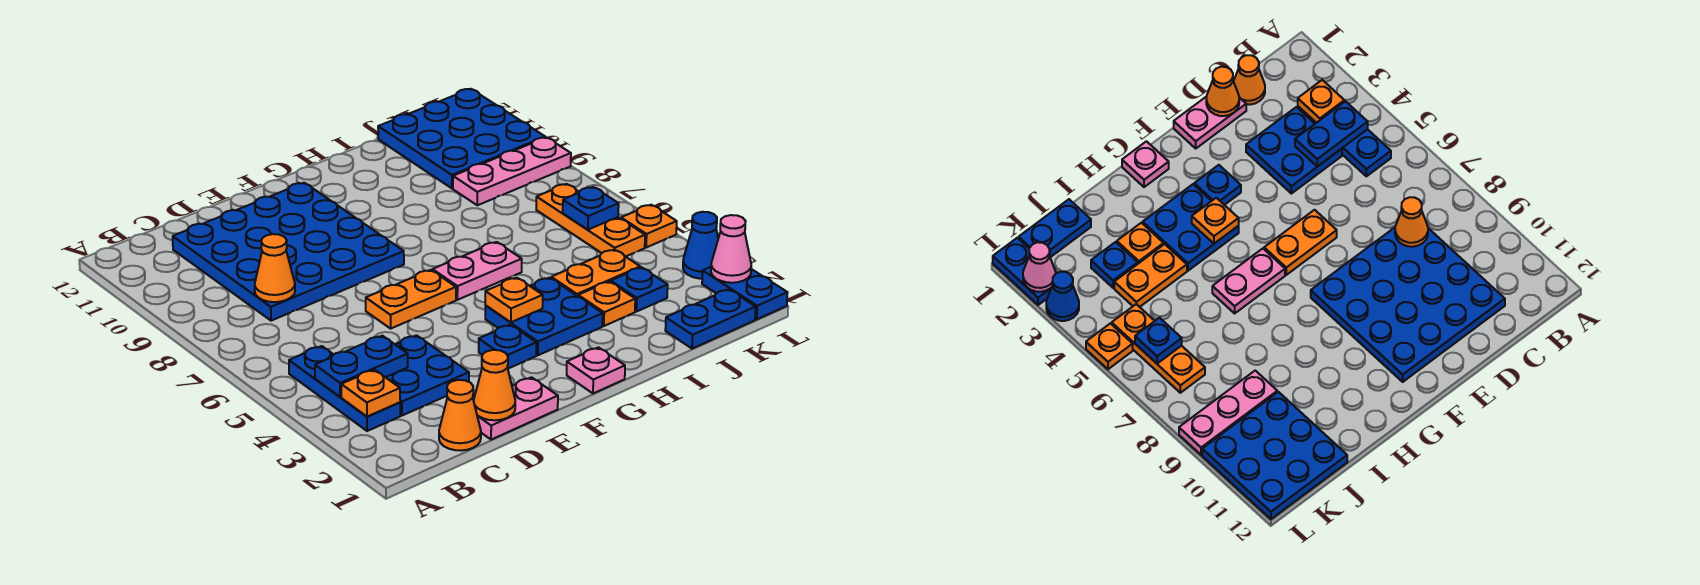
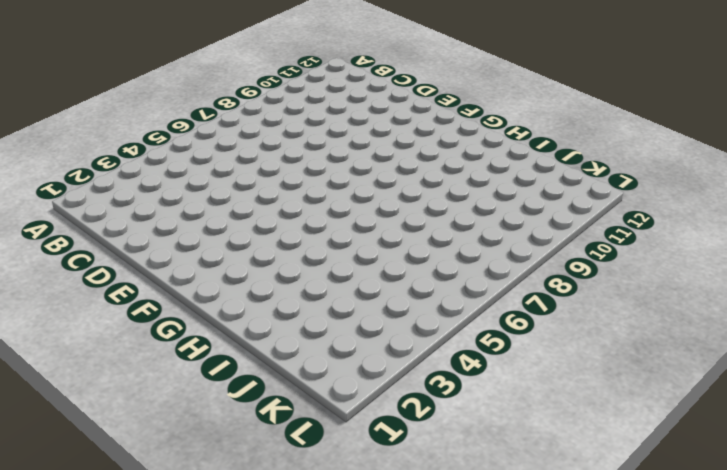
none -> blue 1x3 plate [289,346,400,431]
none -> orange 1x1 cone [439,380,481,451]
none -> blue 2x2 plate [386,335,469,416]

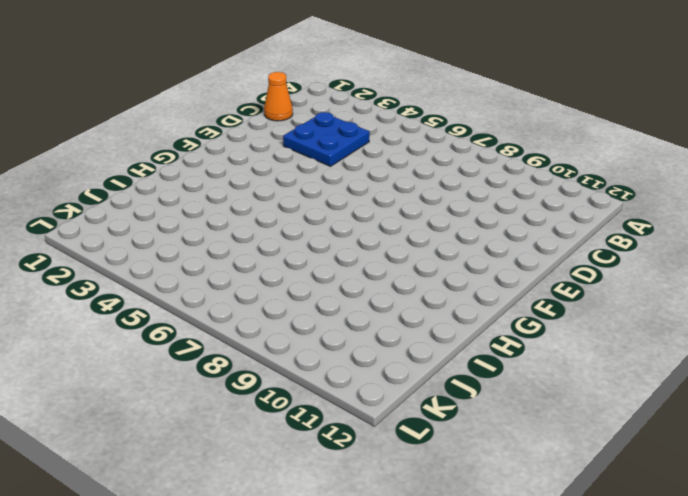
none -> blue 1x3 plate [289,346,400,431]
none -> blue 4x4 plate [173,183,404,321]
none -> pink 1x2 plate [477,377,558,440]

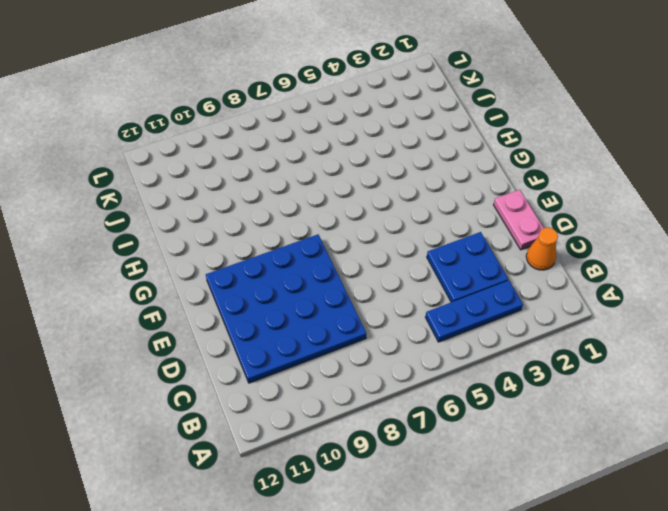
none -> orange 1x2 plate [366,270,456,329]
none -> blue 1x1 plate [479,325,536,369]
none -> pink 1x1 plate [567,347,625,393]

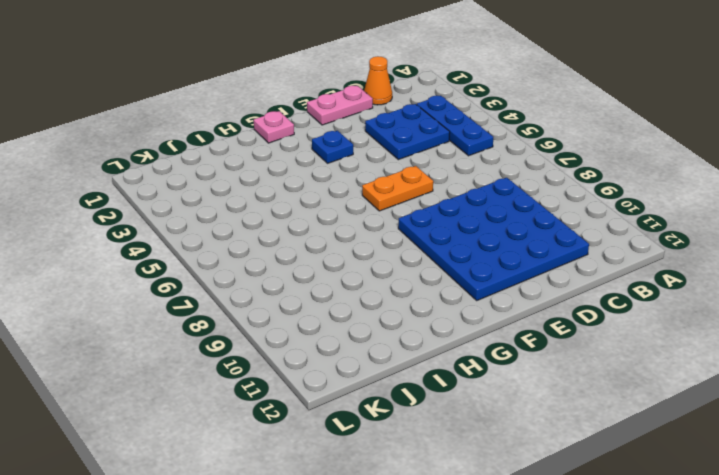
none -> blue 2x2 plate [485,278,603,355]
none -> pink 1x2 plate [433,242,522,300]
none -> orange 1x1 plate [578,282,635,326]

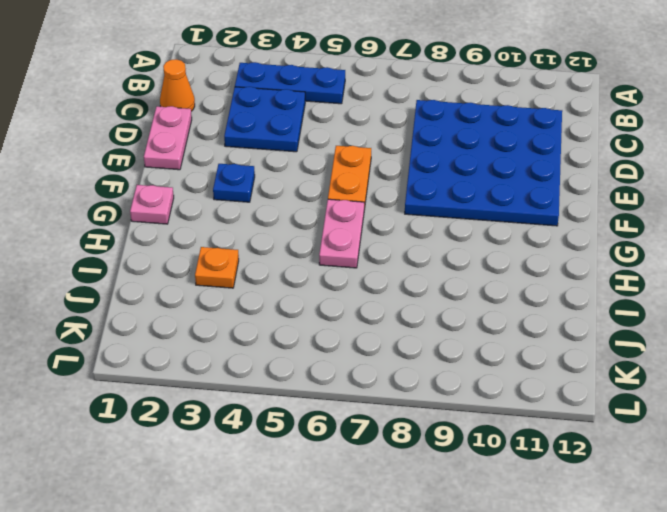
none -> blue 2x2 plate [485,278,603,355]
none -> orange 1x2 plate [551,249,640,296]
none -> blue 1x2 plate [665,289,756,349]

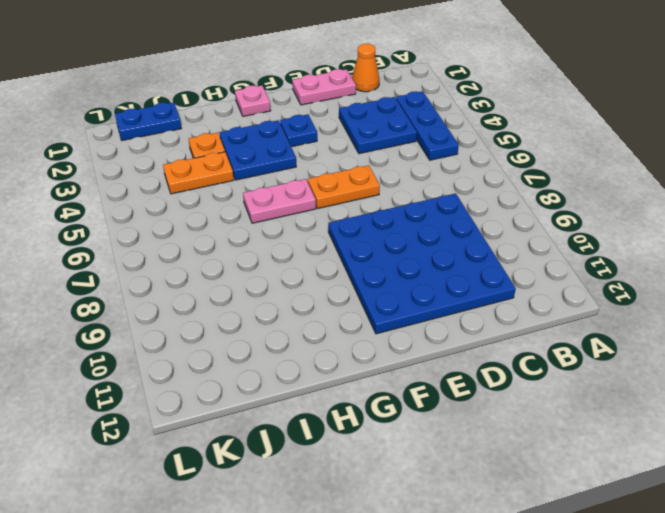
none -> blue 1x1 plate [611,267,668,312]
none -> pink 1x3 plate [453,137,571,205]
none -> blue 3x3 plate [378,89,545,188]

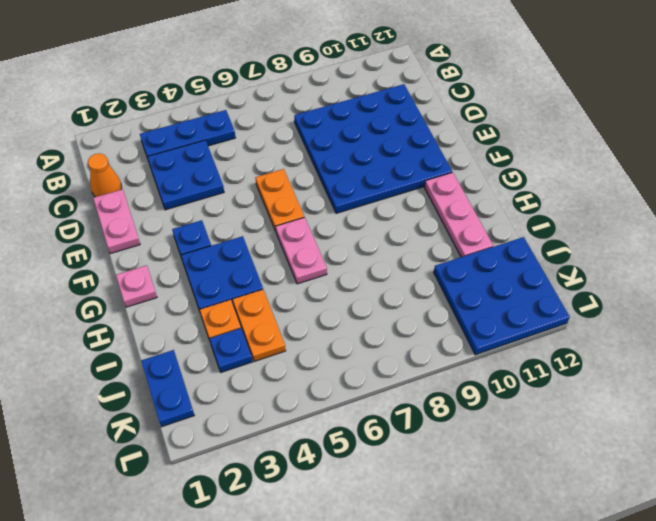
pink 1x3 plate [425,172,493,257] -> pink 1x3 plate moved to [453,137,571,205]
none -> orange 1x3 plate [536,184,645,257]
none -> blue 1x2 plate [702,267,788,319]
none -> blue 1x1 cone [683,212,718,279]

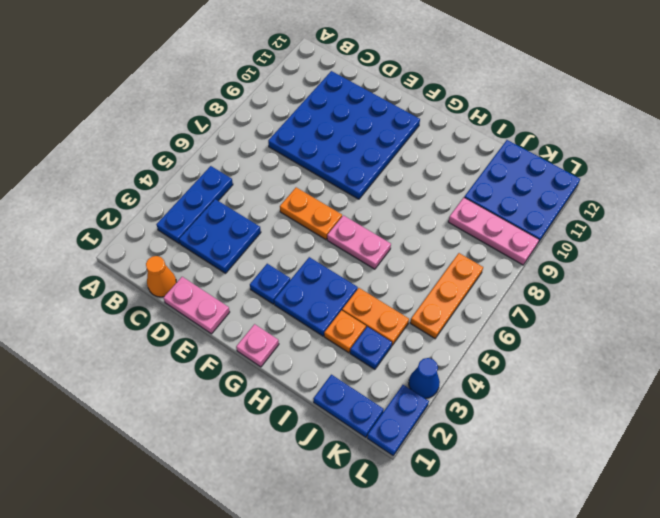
none -> orange 1x1 plate [621,205,677,247]
none -> orange 1x1 plate [341,370,400,417]
none -> blue 1x2 plate [315,336,408,397]

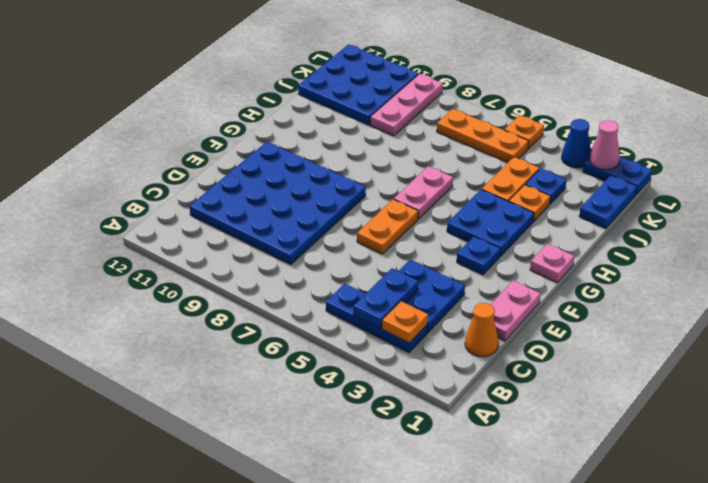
none -> orange 1x1 cone [255,234,295,302]
none -> orange 1x1 cone [474,350,515,420]
none -> orange 1x1 plate [485,278,543,322]

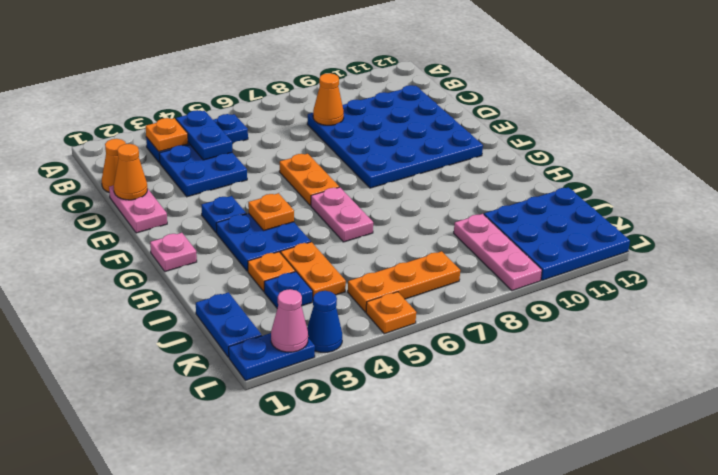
none -> blue 1x1 plate [563,187,619,230]

